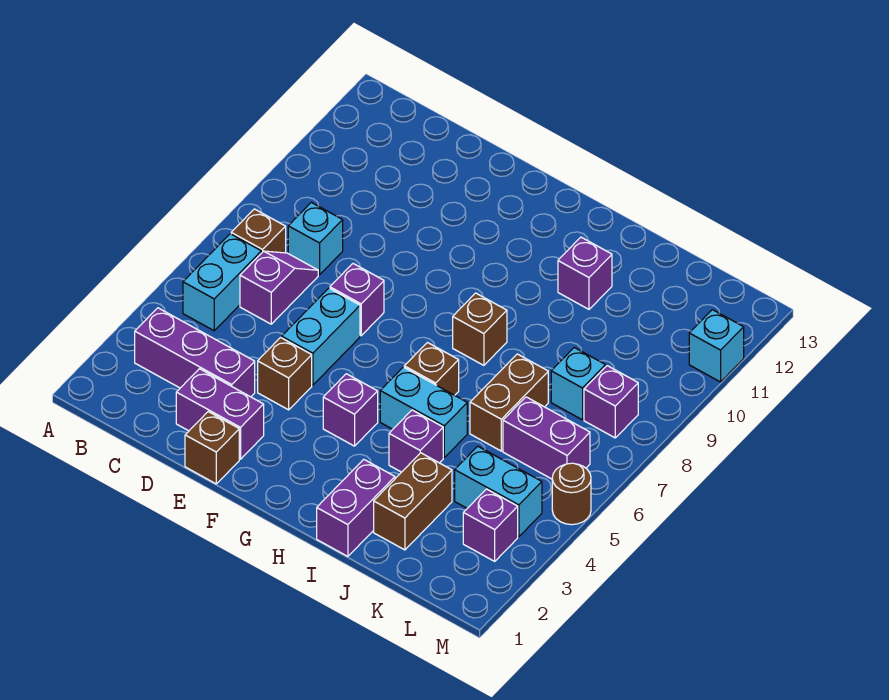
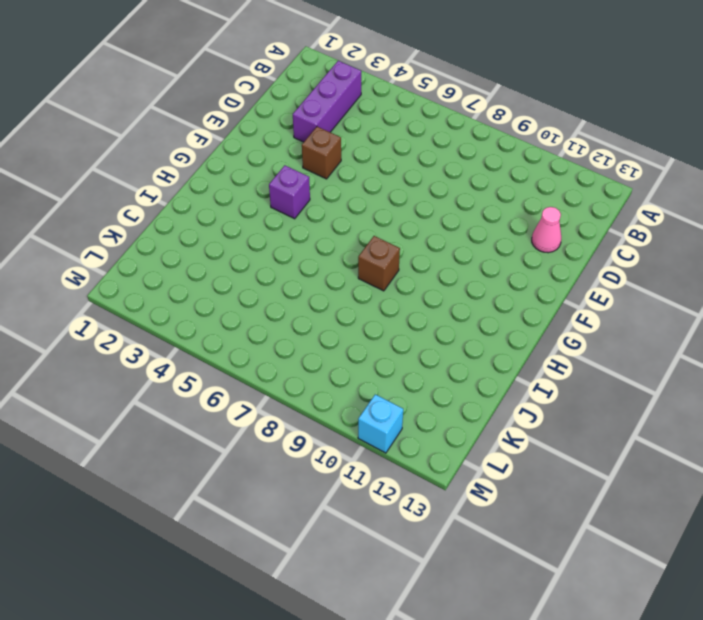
pink 1x1 cone [532,207,561,253] -> none
none -> cyan 1x2 brick [183,234,261,331]
none -> brown 1x1 brick [231,209,286,253]
none -> purple 1x2 slope [240,251,318,324]

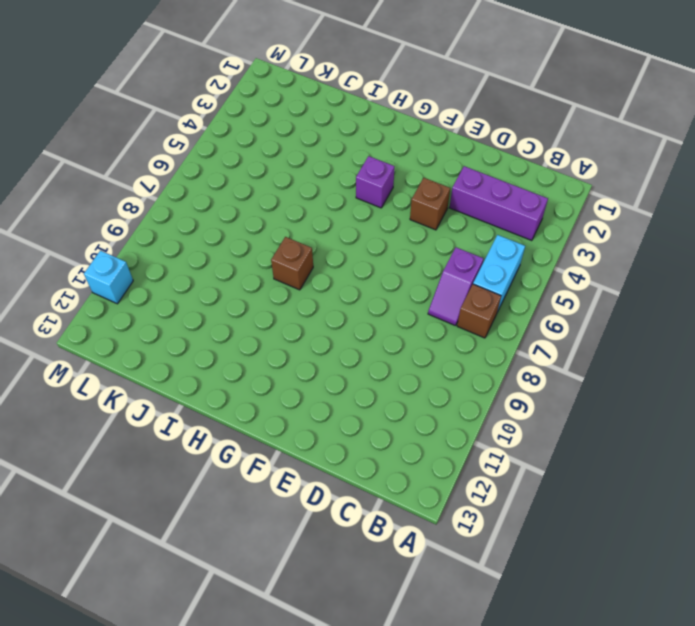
none -> cyan 1x1 brick [288,202,343,275]
none -> purple 1x2 brick [176,369,264,459]
none -> brown 1x1 brick [185,412,239,484]

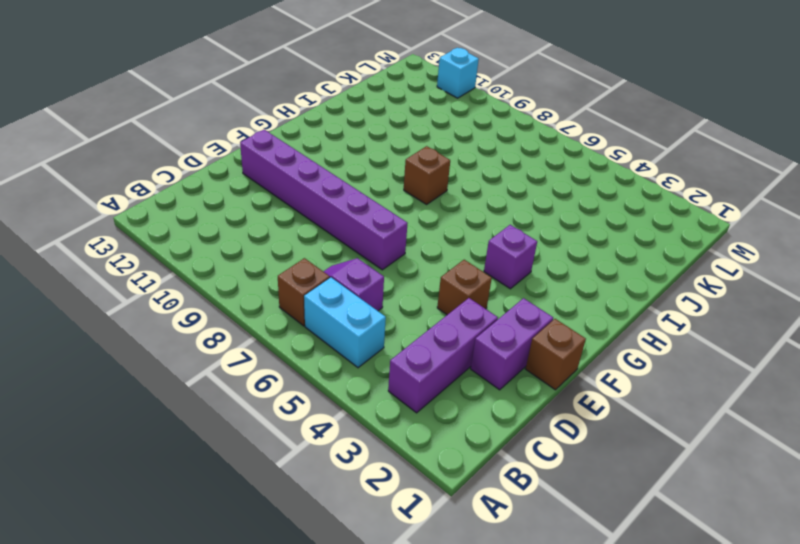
purple 1x6 brick [240,130,408,270] -> purple 1x1 brick [330,264,384,336]
none -> cyan 1x1 brick [288,202,343,275]
none -> cyan 1x2 brick [282,288,360,385]
none -> cyan 1x2 brick [380,367,467,457]

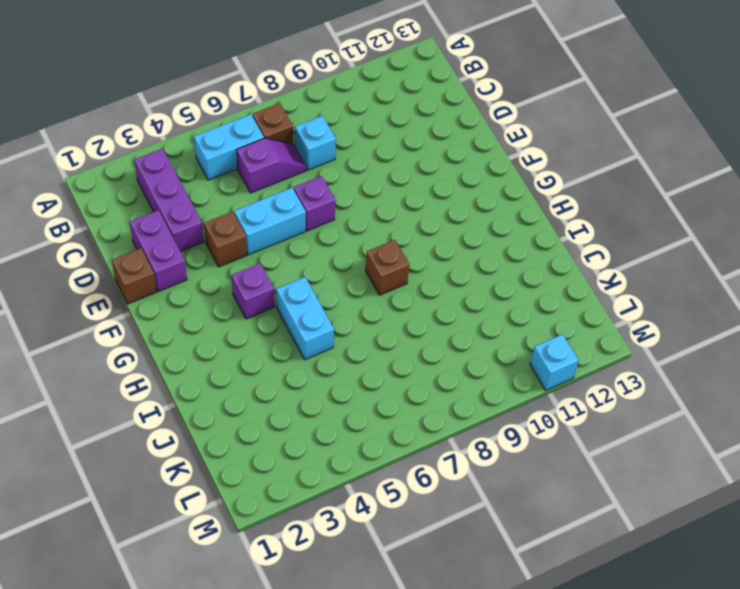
none -> brown 1x1 brick [404,343,459,395]
none -> purple 1x2 brick [317,459,395,556]
none -> purple 1x1 brick [389,410,443,472]

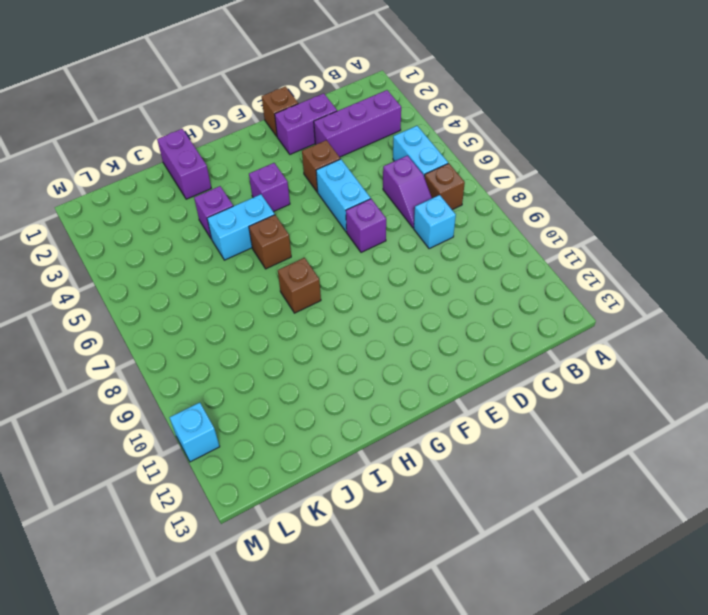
none -> purple 1x1 brick [558,237,612,309]
none -> brown 1x2 brick [374,453,452,550]
none -> brown 1x2 brick [470,354,548,451]

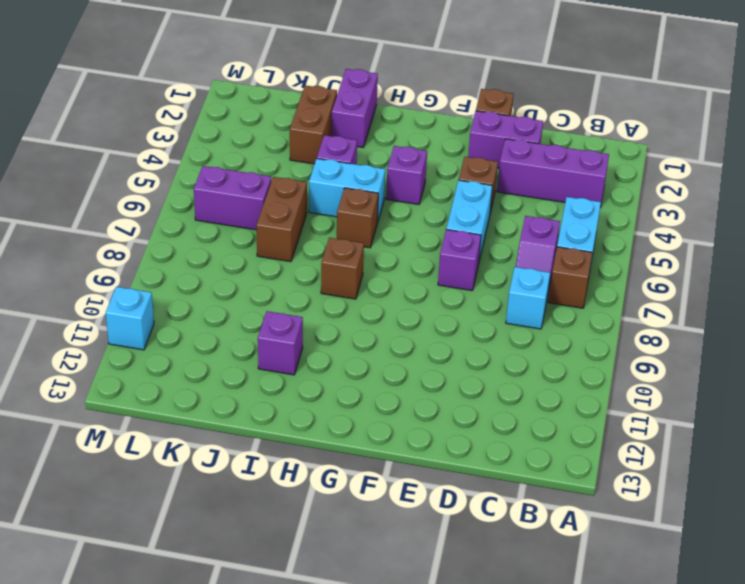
none -> cyan 1x2 brick [455,446,542,537]
none -> cyan 1x1 brick [551,347,605,420]
none -> purple 1x1 brick [463,489,518,561]

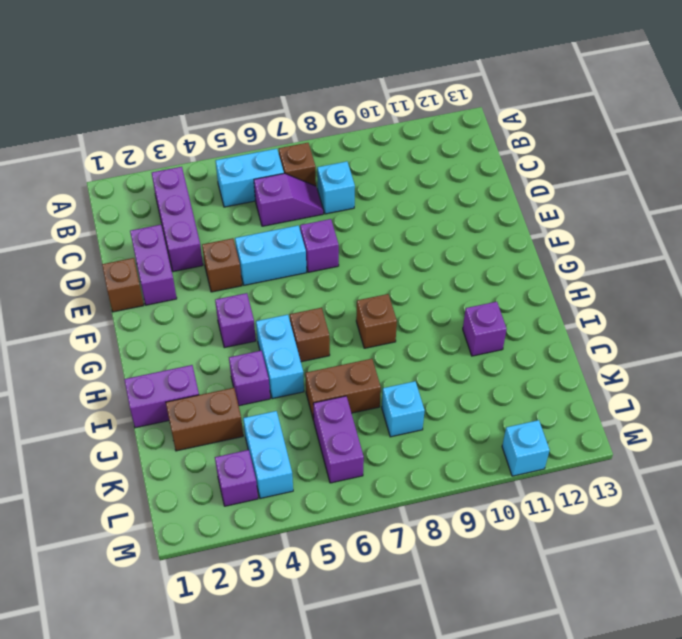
none -> purple 1x1 brick [584,366,638,438]
none -> brown 1x1 round brick [552,463,591,525]

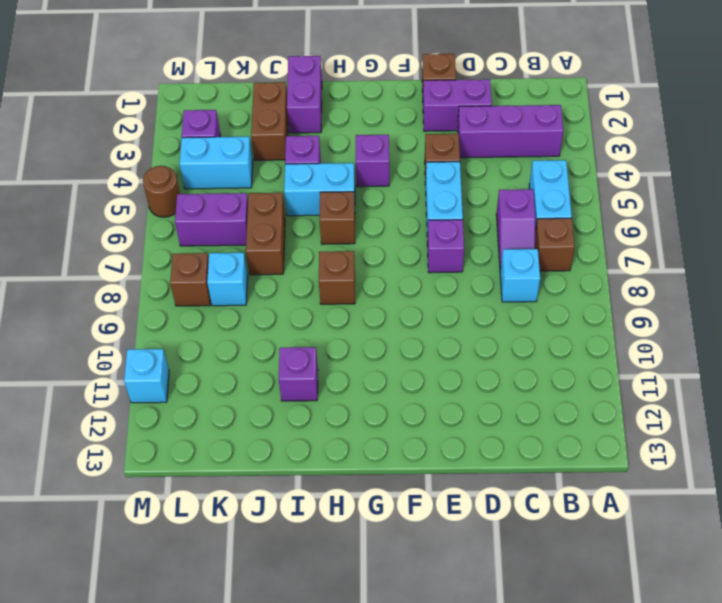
brown 1x1 brick [170,253,211,306] -> purple 1x1 brick [584,366,638,438]

